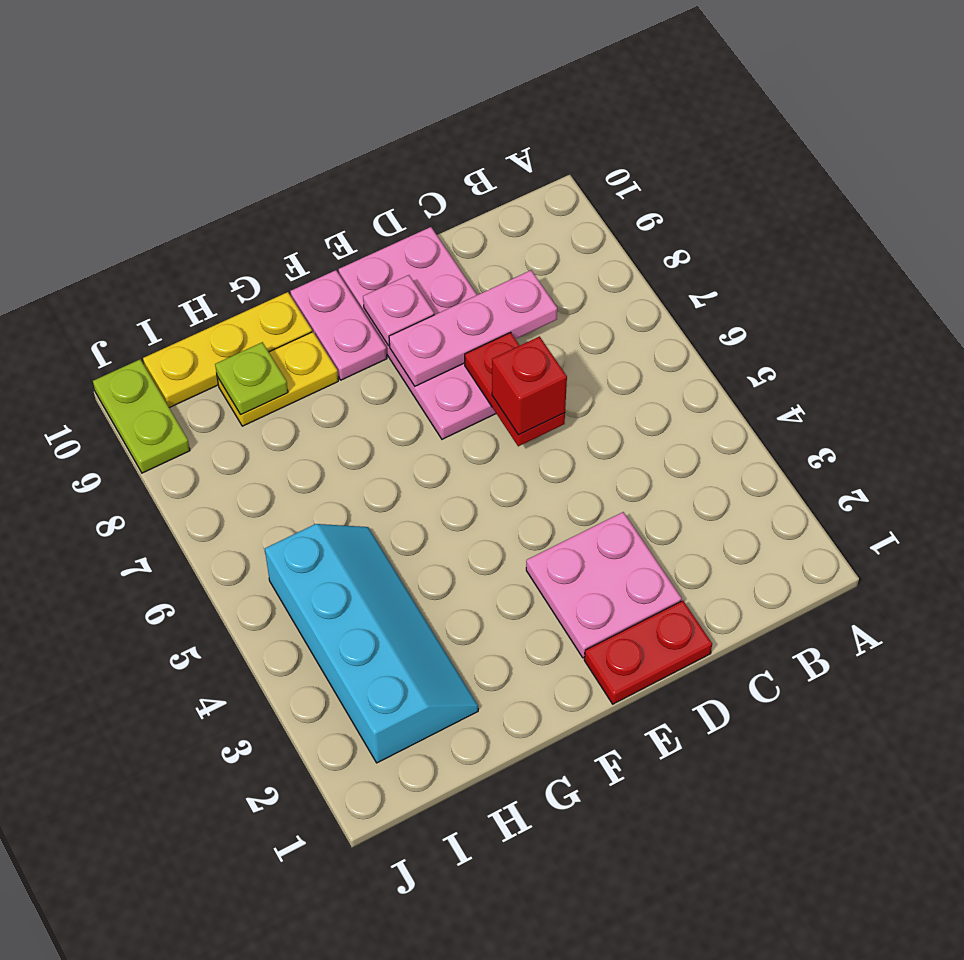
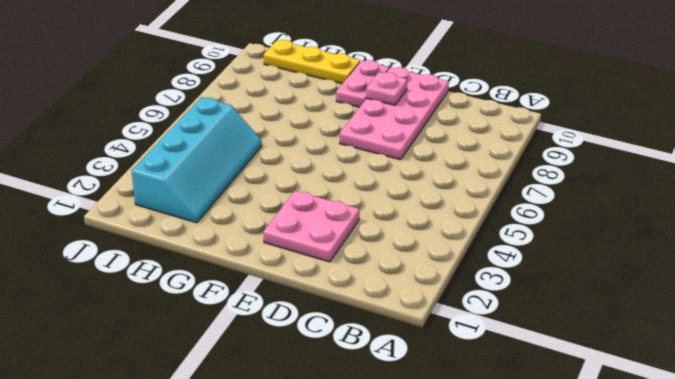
none -> red 1x2 plate [584,601,712,704]
none -> yellow 1x2 plate [217,332,338,426]
none -> lime 1x2 plate [93,359,190,473]

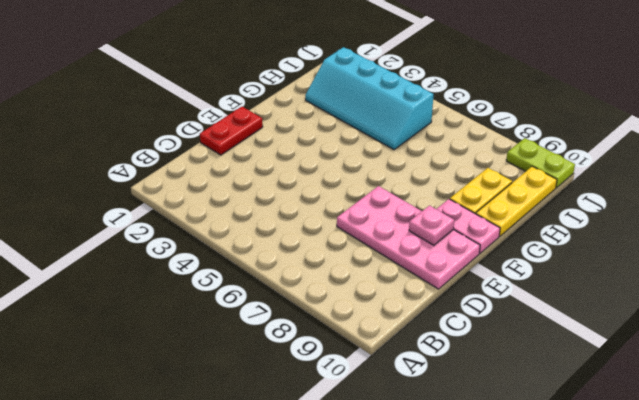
none -> pink 2x2 plate [526,512,682,658]
none -> pink 1x3 plate [389,270,557,386]
none -> red 1x2 plate [465,332,565,446]

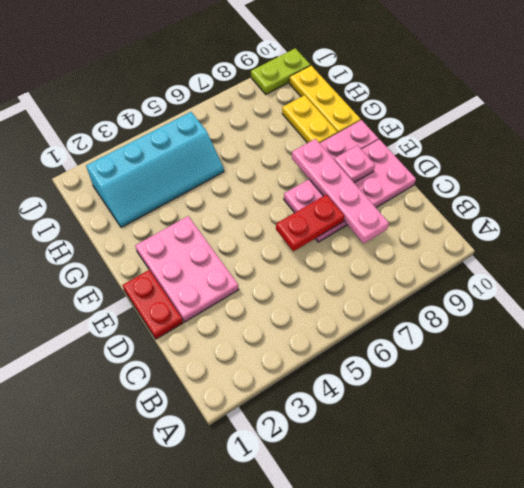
pink 1x4 plate [292,139,389,243] -> pink 1x3 plate [389,270,557,386]
pink 2x3 plate [135,216,239,322] -> pink 2x2 plate [526,512,682,658]
none -> lime 1x1 plate [215,342,288,415]
none -> red 1x1 brick [492,336,567,435]

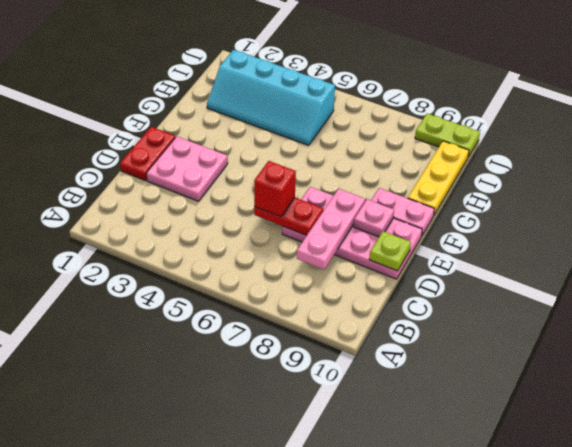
lime 1x1 plate [369,231,411,271] -> lime 1x1 plate moved to [215,342,288,415]
none -> yellow 1x2 plate [217,332,338,426]

